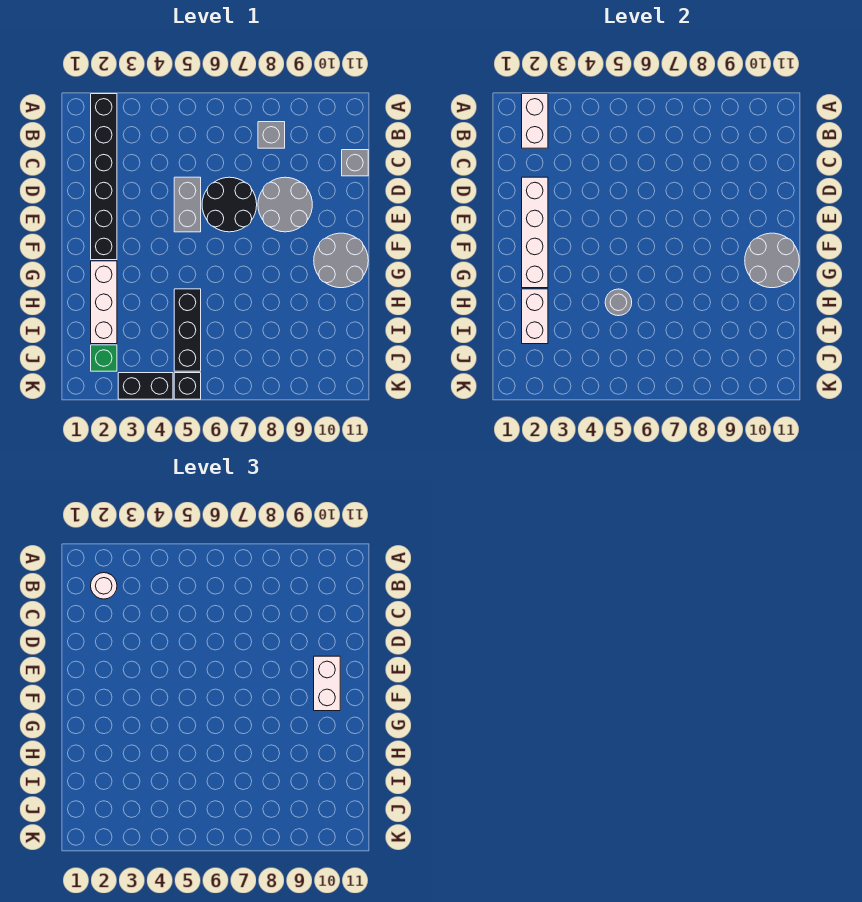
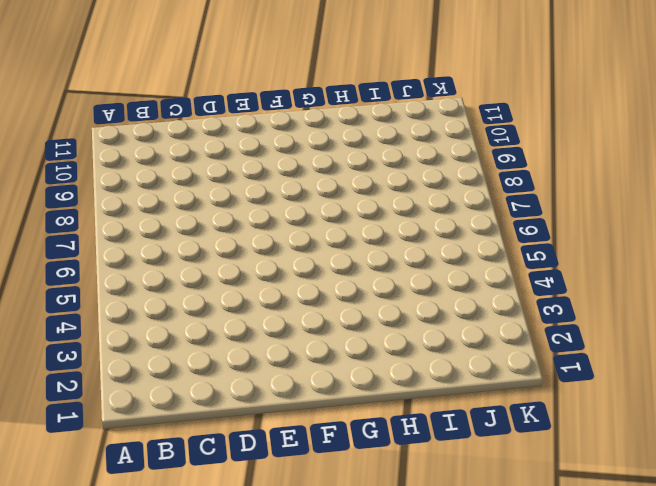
none -> black 1x6 brick [91,94,117,260]
none -> grey 1x1 brick [258,122,285,148]
none -> grey 1x1 brick [342,150,368,176]

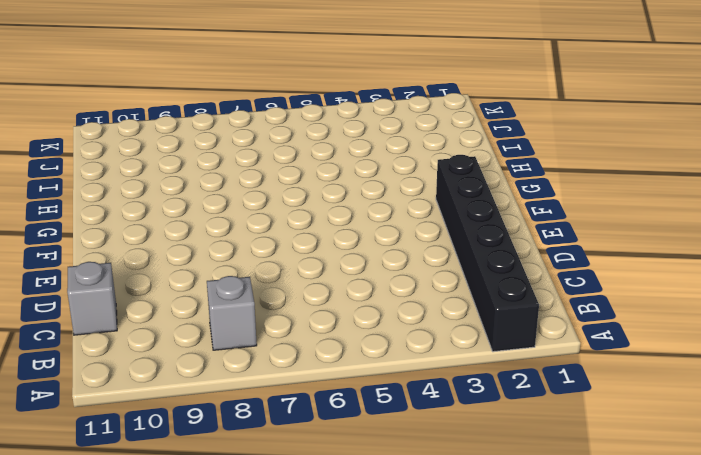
none -> grey 1x2 brick [174,177,201,232]
none -> black 2x2 round brick [202,177,257,232]
none -> grey 2x2 round brick [258,177,312,232]

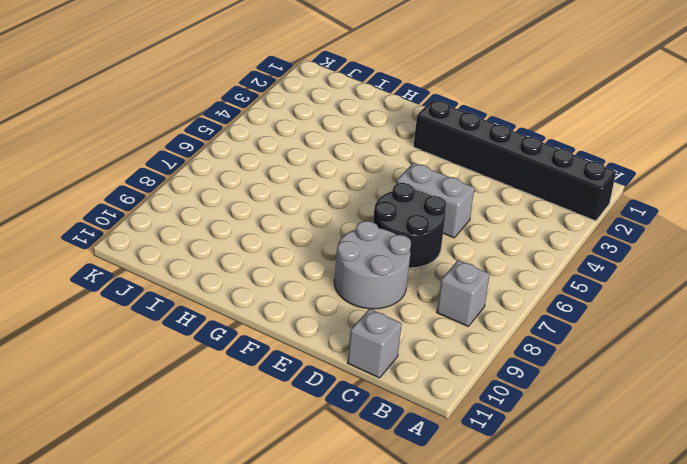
none -> grey 2x2 round brick [314,233,368,288]
none -> white 1x3 brick [91,261,117,344]
none -> black 1x3 brick [174,289,201,371]

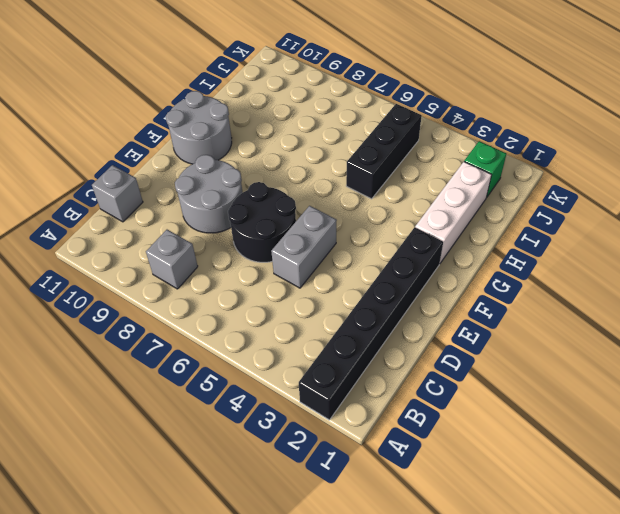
none -> black 1x2 brick [118,373,173,399]
none -> black 1x1 brick [174,373,201,399]
none -> white 1x2 brick [522,94,548,148]

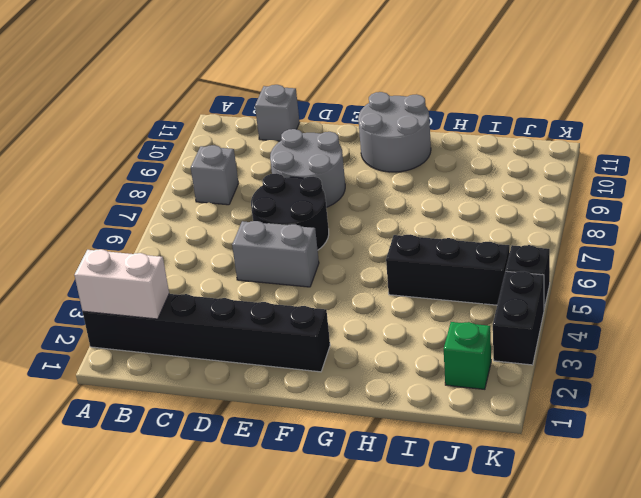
none -> white 1x3 brick [91,261,117,344]
none -> white 1x4 brick [522,177,548,288]
none -> grey 2x2 round brick [745,233,799,288]

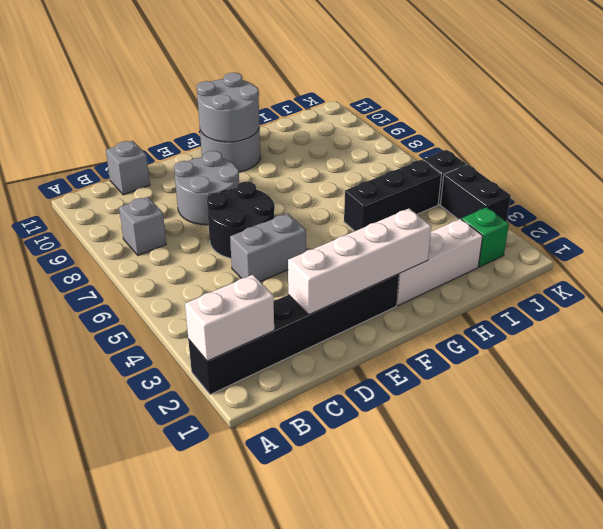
none -> white 1x2 brick [522,289,548,344]
none -> grey 1x1 round brick [605,289,632,316]
none -> white 1x1 round brick [91,573,117,599]

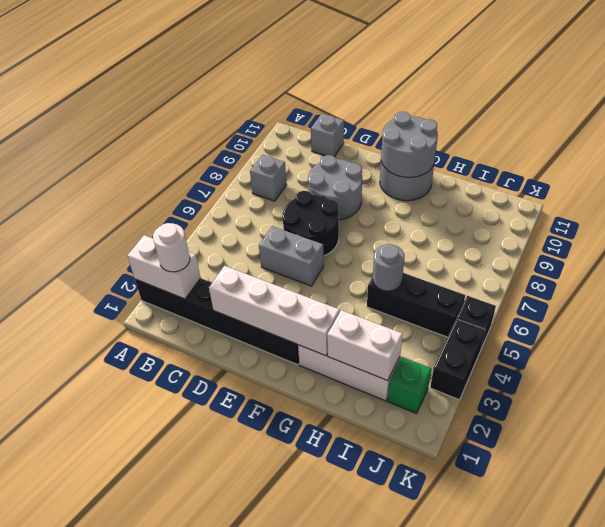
none -> white 1x2 brick [314,656,340,711]

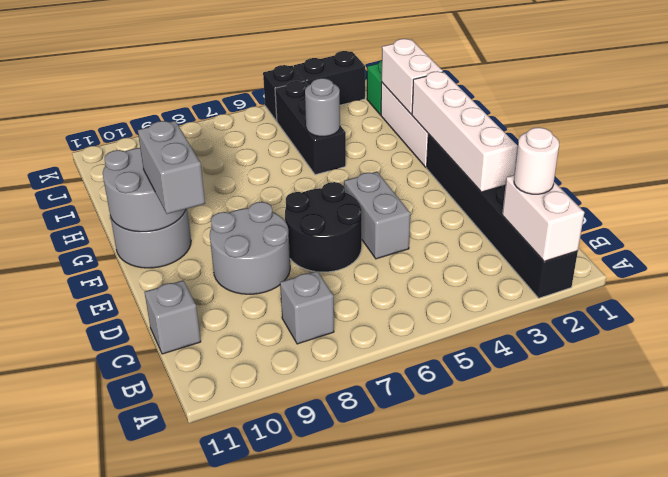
grey 1x2 brick [138,121,205,214] -> white 1x2 brick [314,656,340,711]

